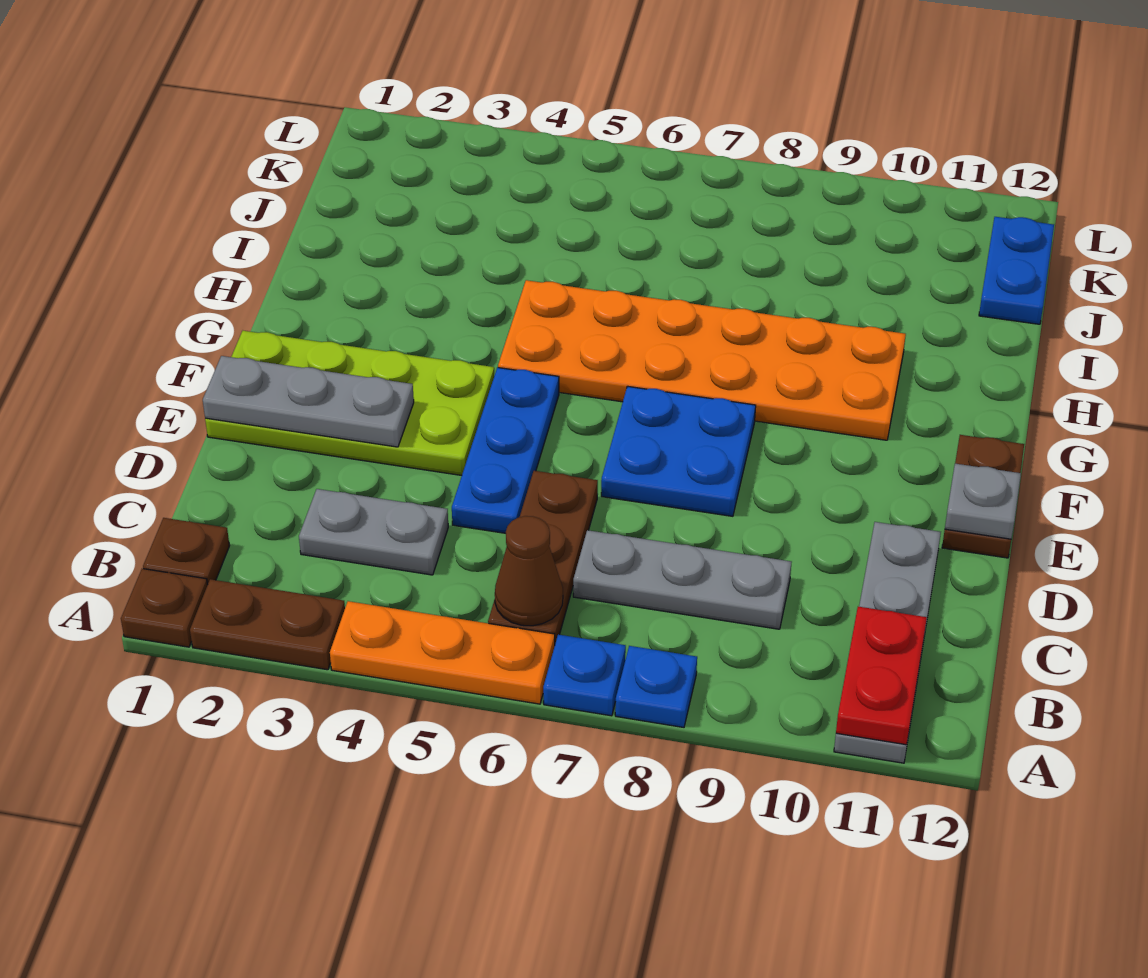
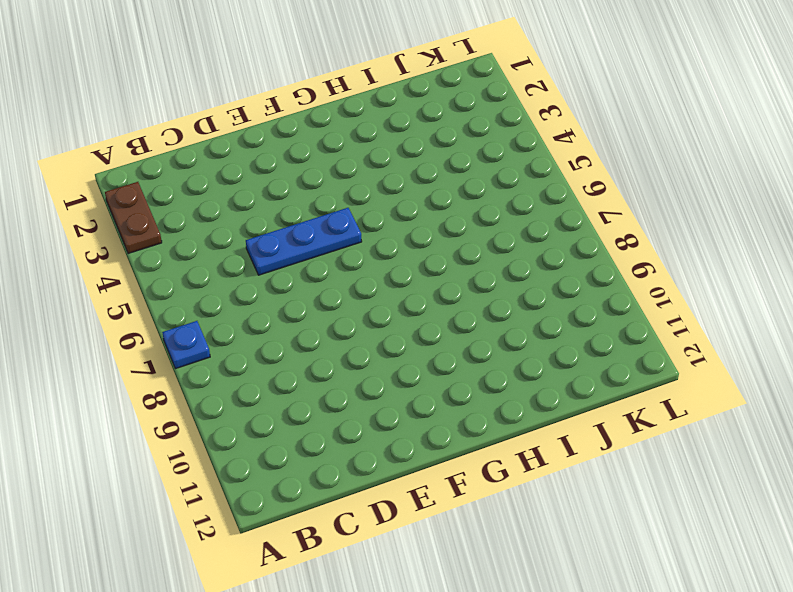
none -> brown 1x1 plate [121,569,207,647]
none -> orange 1x3 plate [330,601,555,704]
none -> blue 1x1 plate [615,646,697,727]

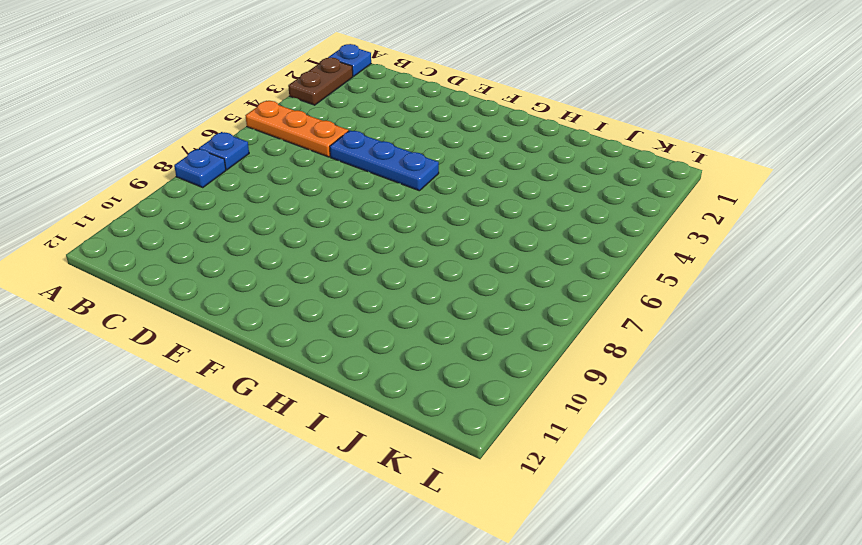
blue 1x1 plate [328,44,371,76] -> brown 1x1 plate [121,569,207,647]
orange 1x3 plate [245,101,348,157] -> orange 1x3 plate turned to [330,601,555,704]
none -> grey 1x4 plate [834,522,941,763]
none -> brown 1x1 plate [143,518,230,585]
none -> brown 1x3 plate [488,471,598,643]

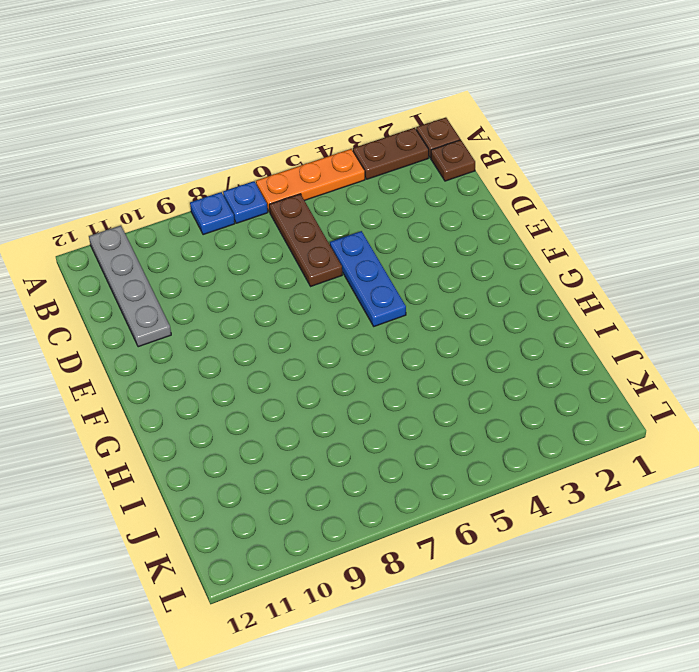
none -> grey 1x2 plate [299,489,448,575]
none -> grey 1x3 plate [573,530,791,629]
none -> lime 2x4 plate [205,331,494,475]

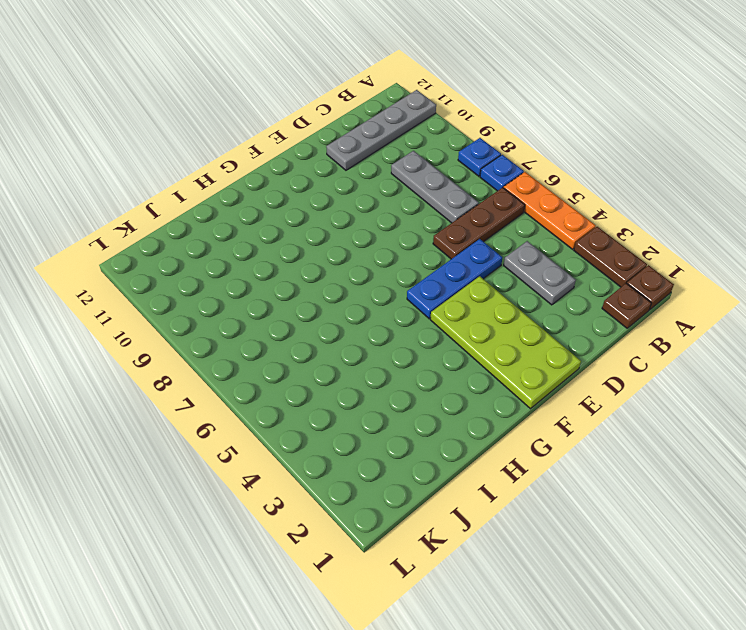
none -> blue 2x2 plate [601,386,756,516]
none -> brown 1x2 plate [942,435,1024,558]
none -> orange 2x6 plate [498,280,906,440]

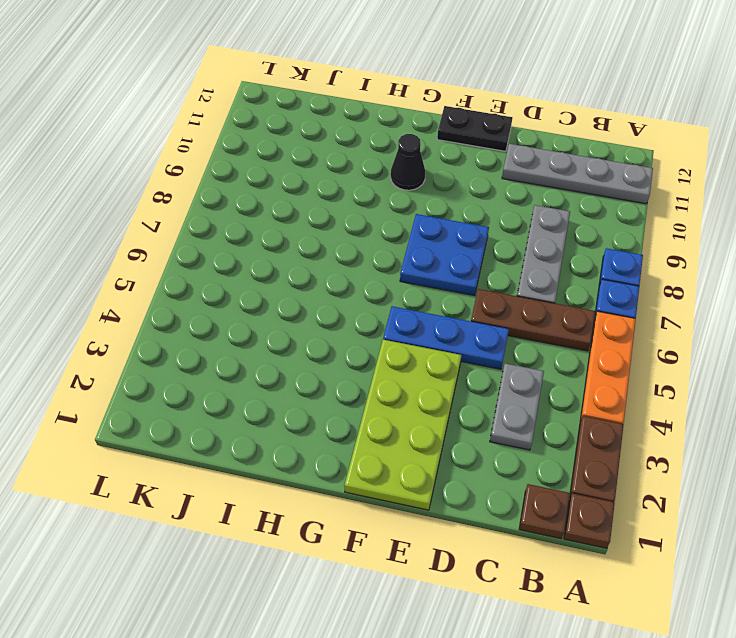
black 1x2 plate [437,106,513,151] -> brown 1x2 plate [942,435,1024,558]
black 1x1 cone [391,134,425,190] -> orange 2x6 plate [498,280,906,440]
none -> blue 1x2 plate [979,217,1054,324]
none -> red 1x2 plate [836,607,927,745]
none -> brown 1x1 cone [495,516,563,626]

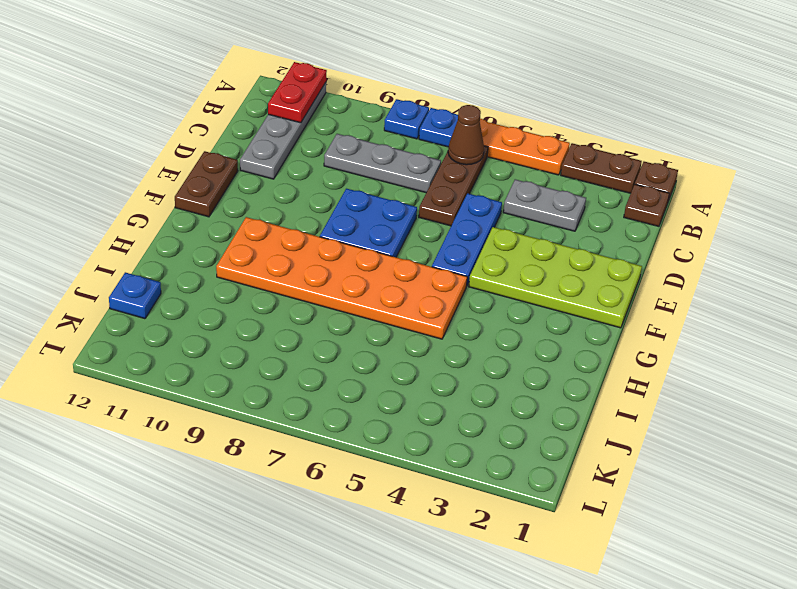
blue 1x1 plate [109,272,161,319] -> blue 1x2 plate [979,217,1054,324]
none -> grey 1x3 plate [203,356,414,447]
none -> grey 1x1 plate [945,464,1021,539]

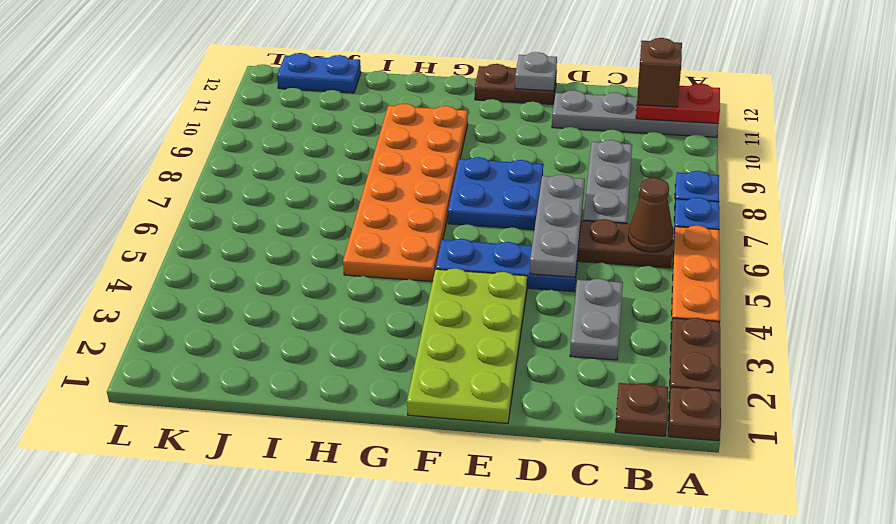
brown 1x1 brick [637,38,682,107] -> none
grey 1x3 plate [530,174,585,277] -> grey 1x3 plate moved to [203,356,414,447]

